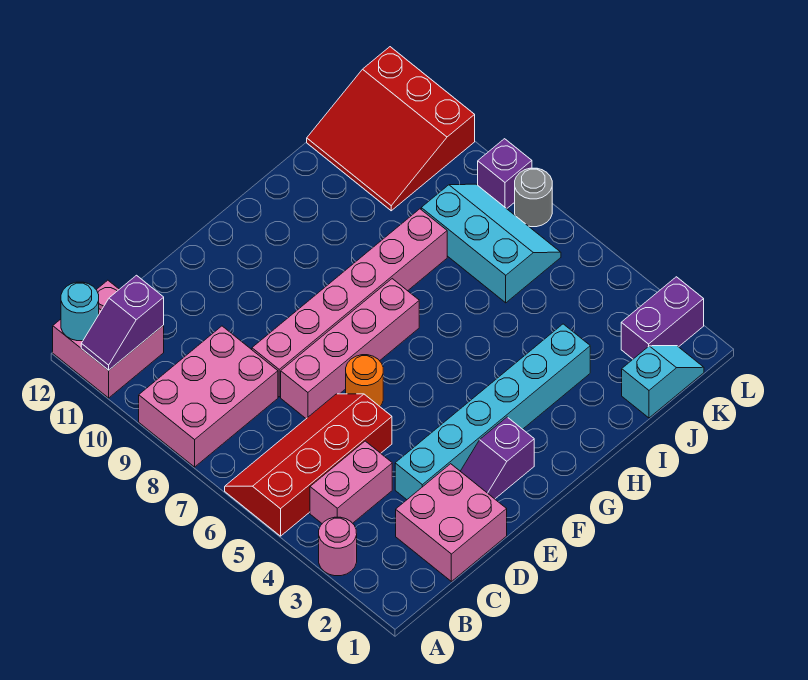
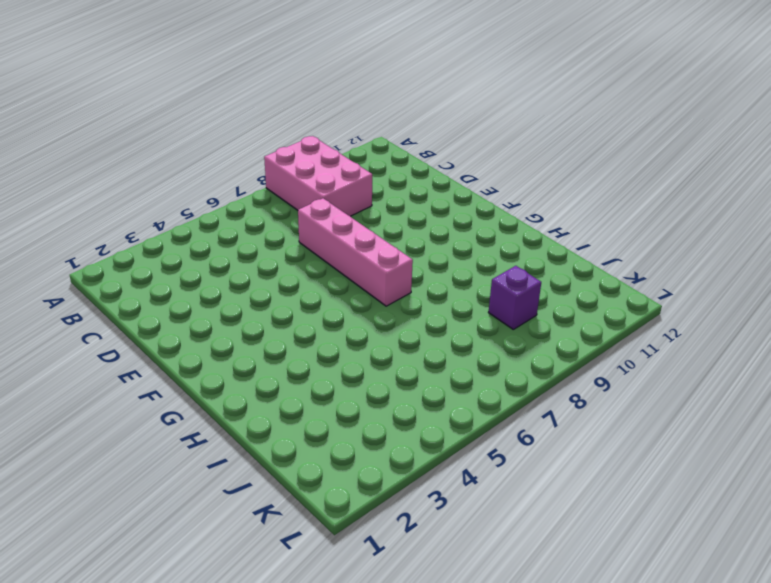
purple 1x1 brick [488,266,541,329] -> purple 1x1 brick moved to [478,139,532,209]
none -> pink 1x1 round brick [319,517,357,576]
none -> red 2x4 slope [225,394,392,536]
none -> pink 2x2 brick [53,280,164,398]

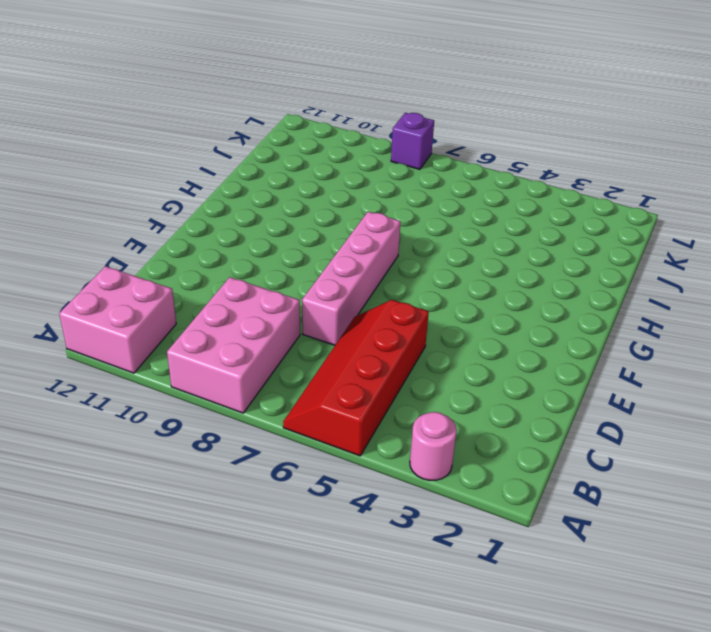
none -> pink 1x2 brick [310,441,392,523]
none -> pink 2x2 brick [396,464,507,581]
none -> cyan 1x6 brick [395,324,590,500]

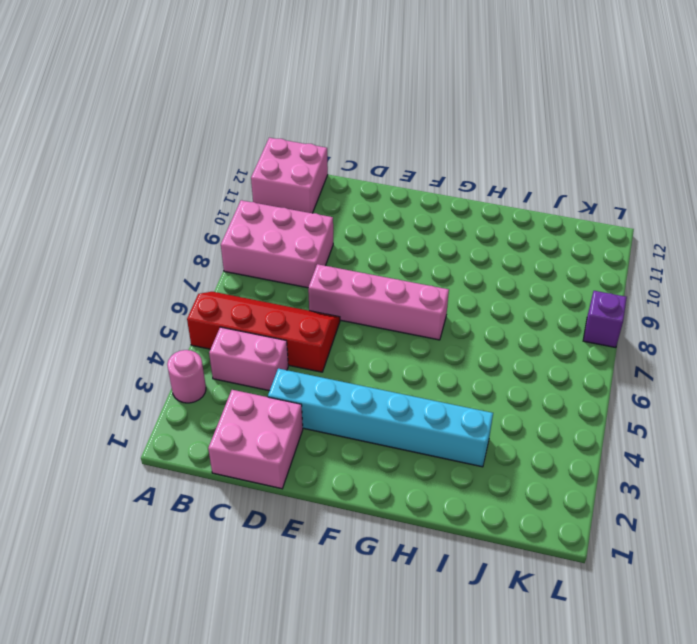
none -> pink 1x6 brick [252,209,447,397]
none -> purple 1x2 slope [460,417,534,499]
none -> orange 1x1 round brick [346,355,383,406]

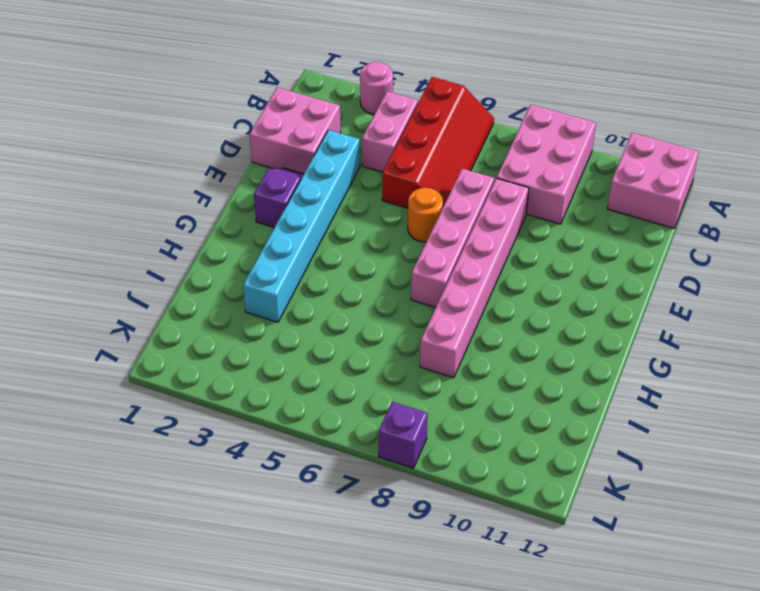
none -> cyan 1x2 slope [622,346,704,418]
none -> cyan 2x3 slope [421,184,561,303]
none -> red 3x3 slope [307,47,475,211]

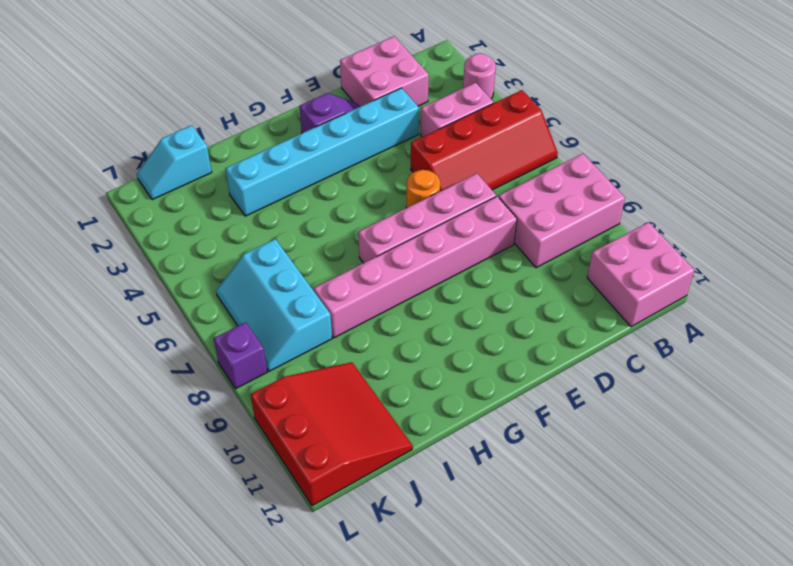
none -> purple 1x2 brick [621,277,704,359]
none -> grey 1x1 round brick [515,168,552,227]
none -> purple 1x2 slope [81,275,164,370]

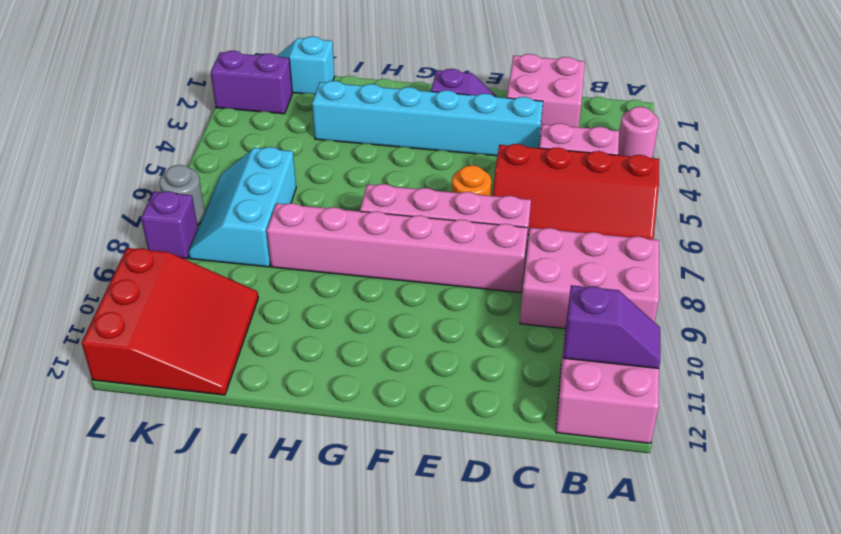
none -> cyan 1x1 round brick [61,282,99,341]

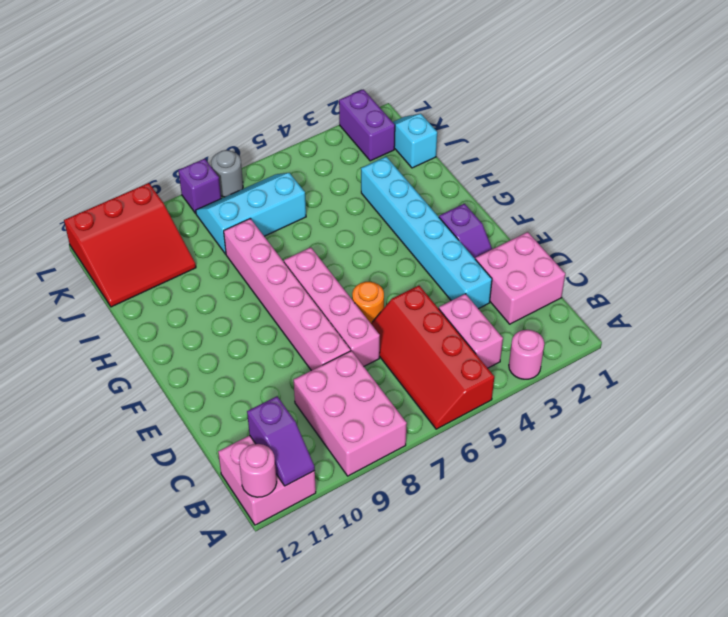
pink 1x1 round brick [239,444,277,497] -> cyan 1x1 round brick [61,282,99,341]

